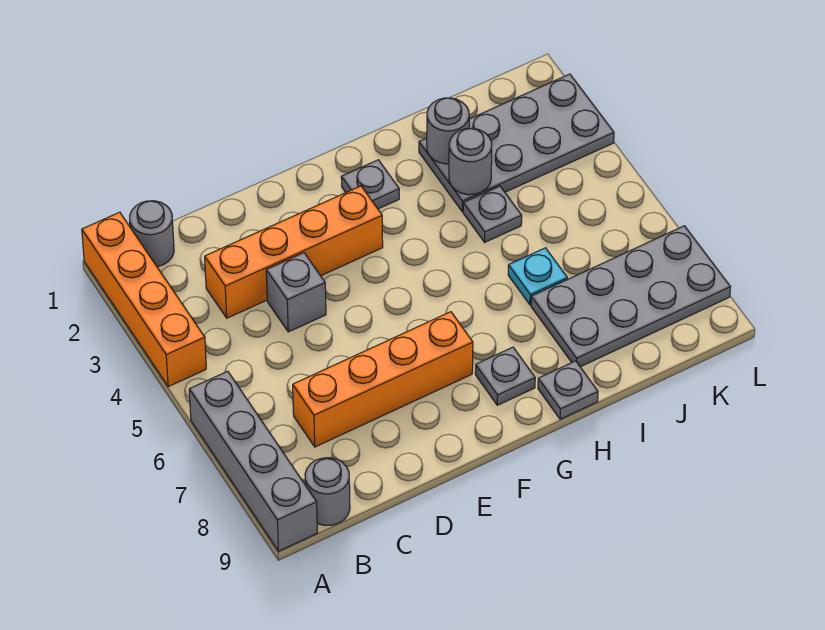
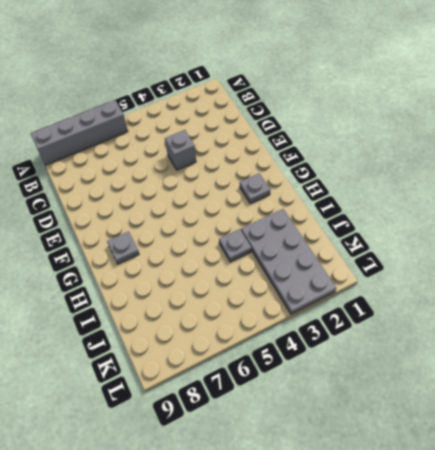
none -> orange 1x4 brick [82,212,206,387]
none -> grey 1x1 round brick [130,201,174,267]
none -> grey 1x1 round brick [305,458,350,526]

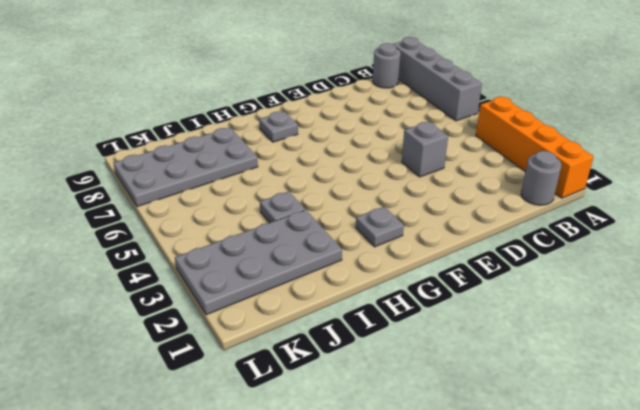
none -> orange 1x4 brick [205,186,383,318]
none -> orange 1x4 brick [293,312,473,447]
none -> grey 1x1 plate [538,361,598,419]

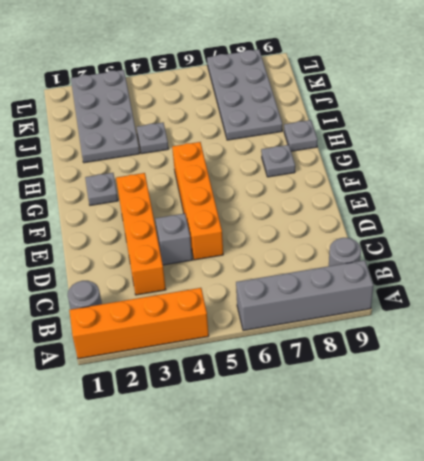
orange 1x4 brick [172,142,223,260] -> orange 1x4 brick moved to [293,312,473,447]
none -> cyan 1x1 plate [508,248,567,305]
none -> grey 1x1 round brick [427,98,469,164]
none -> grey 1x1 round brick [449,128,492,195]

